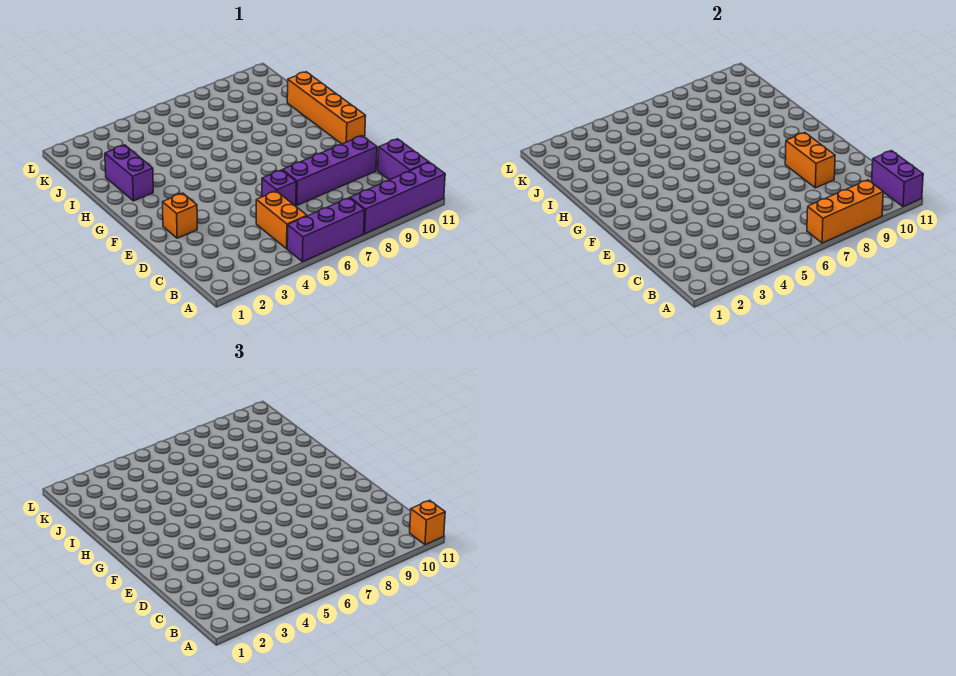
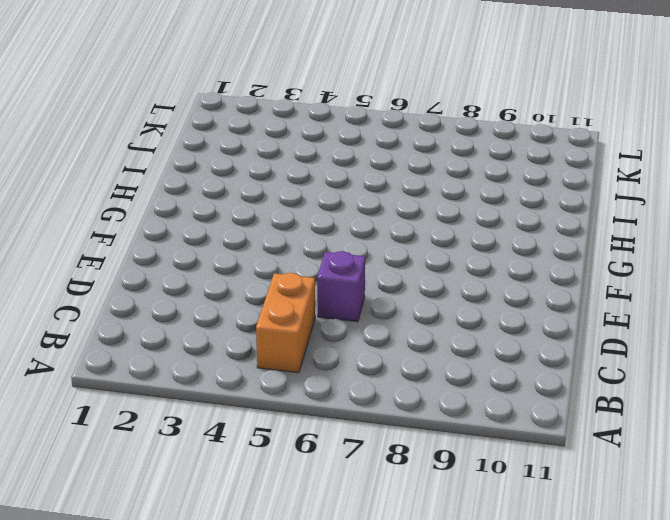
none -> purple 1x3 brick [287,198,365,262]
none -> purple 1x4 brick [350,162,445,234]
none -> purple 1x2 brick [378,139,429,180]

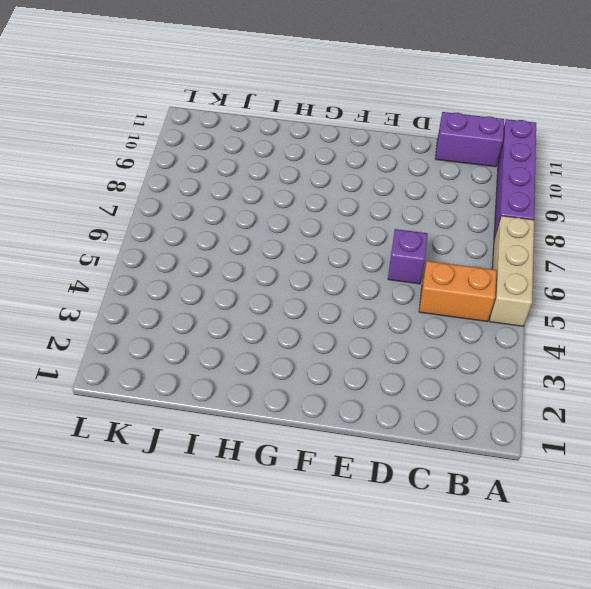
tan 1x3 brick [490,216,534,326] -> purple 1x3 brick [287,198,365,262]
none -> purple 1x4 brick [283,136,377,205]
none -> orange 1x1 brick [163,193,197,238]
none -> orange 1x4 brick [287,72,366,144]

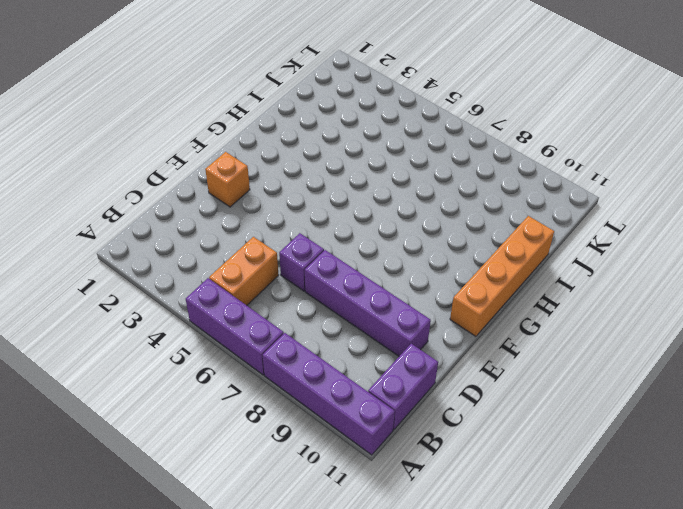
none -> purple 1x2 brick [105,145,153,201]
none -> orange 1x3 brick [807,180,883,243]
none -> purple 1x2 brick [872,151,923,207]

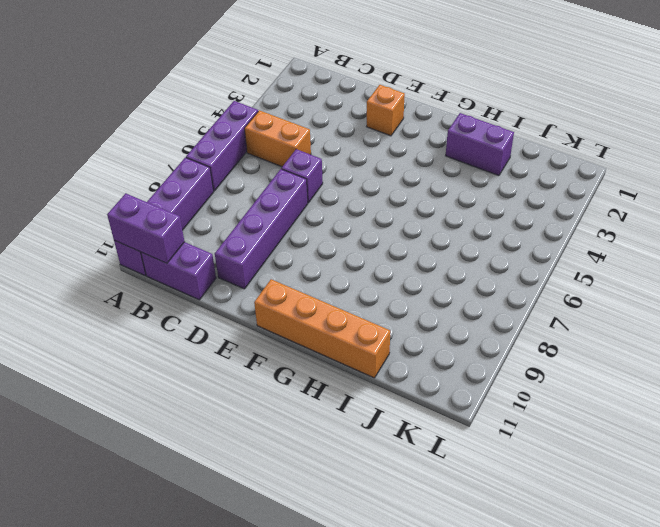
none -> orange 1x3 brick [807,180,883,243]
none -> orange 1x2 brick [785,133,835,188]
none -> orange 1x1 brick [410,500,445,545]

